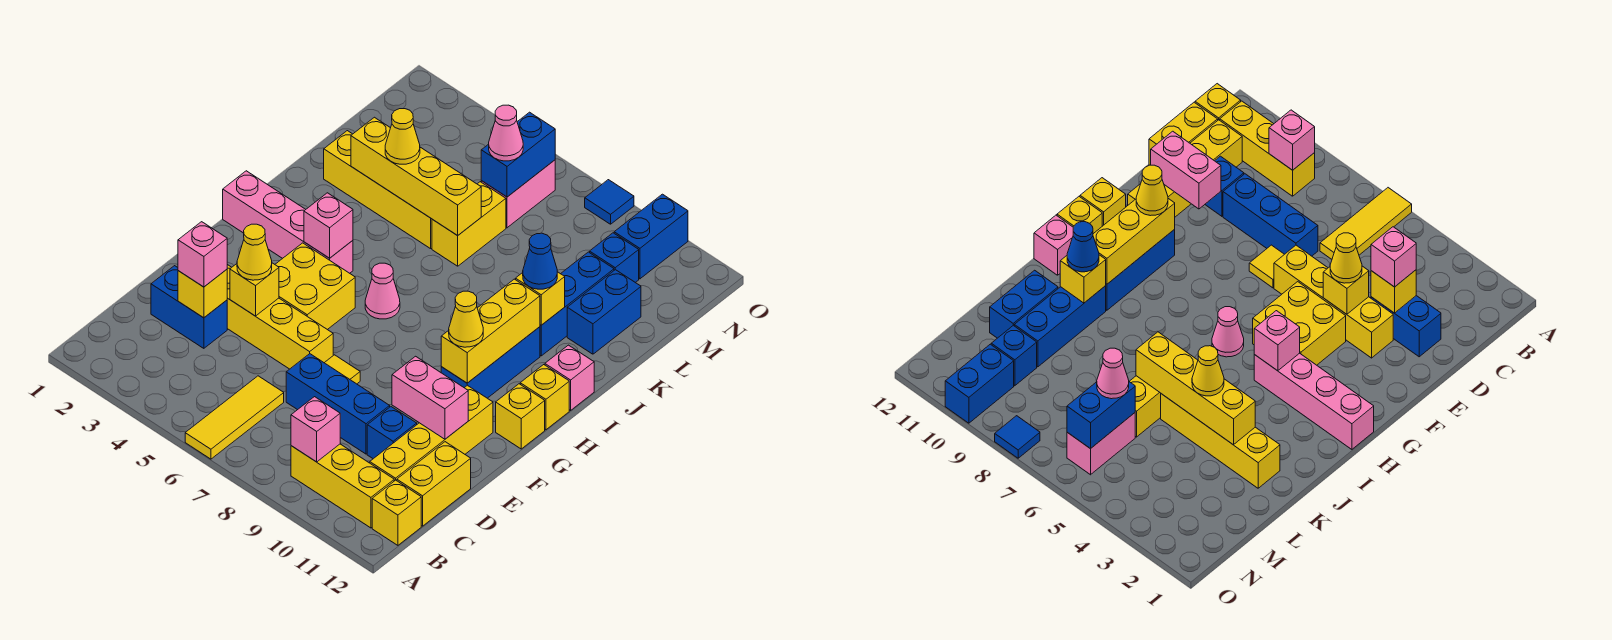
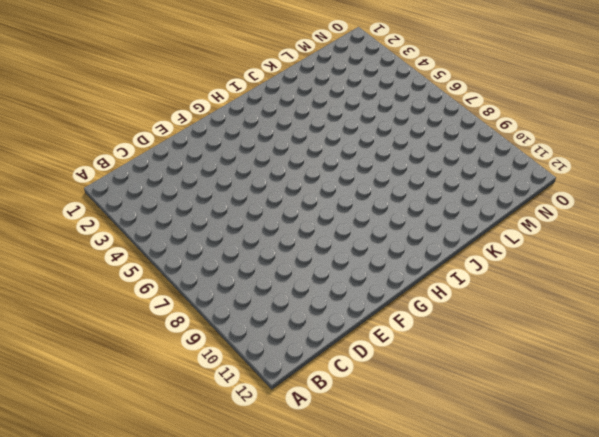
none -> yellow 1x3 tile [185,376,284,459]
none -> yellow 1x3 brick [291,444,394,528]
none -> yellow 1x1 brick [372,480,421,545]
none -> yellow 1x4 brick [370,385,493,481]

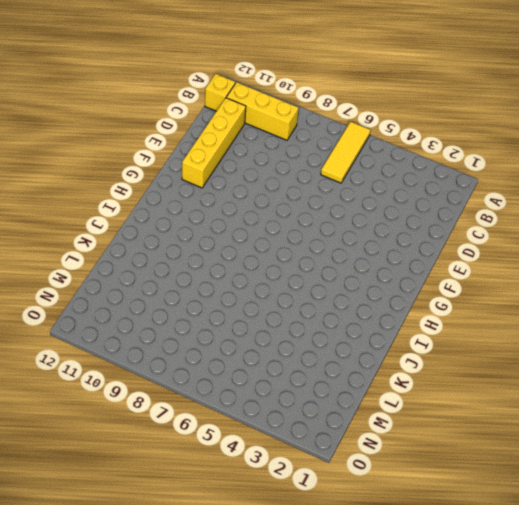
none -> yellow 1x2 brick [397,442,471,526]
none -> blue 1x2 brick [151,266,227,348]
none -> blue 1x3 brick [286,354,390,454]
none -> blue 1x1 brick [367,407,417,459]

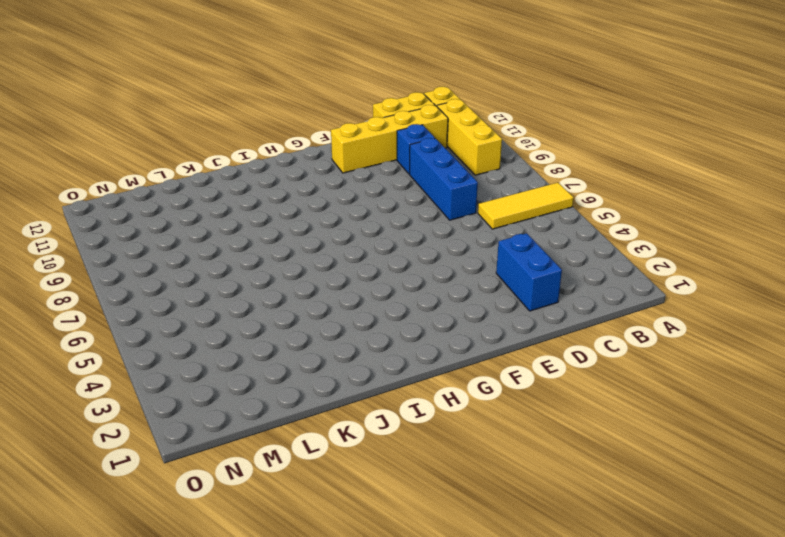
none -> yellow 1x4 brick [227,265,333,369]
none -> yellow 1x1 tile [325,355,360,384]
none -> yellow 2x2 brick [275,243,355,330]
none -> blue 1x3 brick [441,327,540,398]

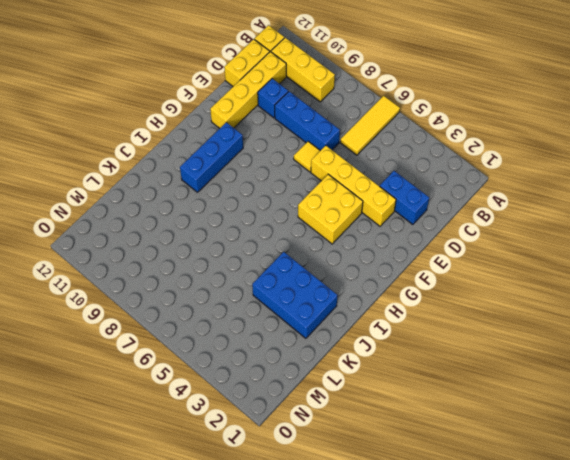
blue 2x3 brick [252,252,338,338] -> yellow 1x4 brick [324,131,432,249]
none -> yellow 1x1 brick [496,384,545,449]
none -> pink 1x4 brick [223,171,353,273]
none -> pink 1x1 cone [365,263,400,319]
none -> yellow 1x1 brick [520,365,569,430]

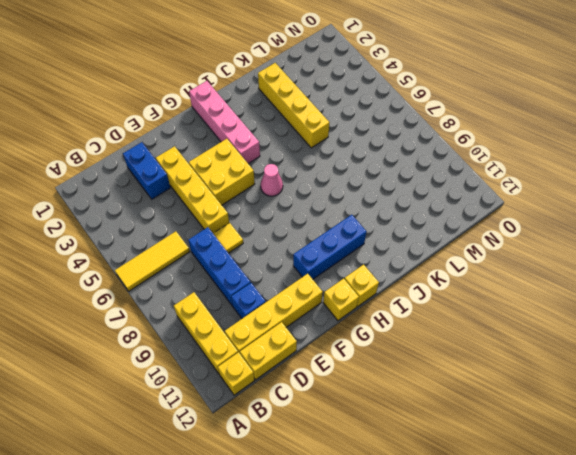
none -> pink 1x1 brick [545,345,594,410]
none -> blue 1x3 brick [540,252,614,356]
none -> yellow 1x2 brick [432,182,506,266]
none -> blue 1x2 brick [567,270,641,354]

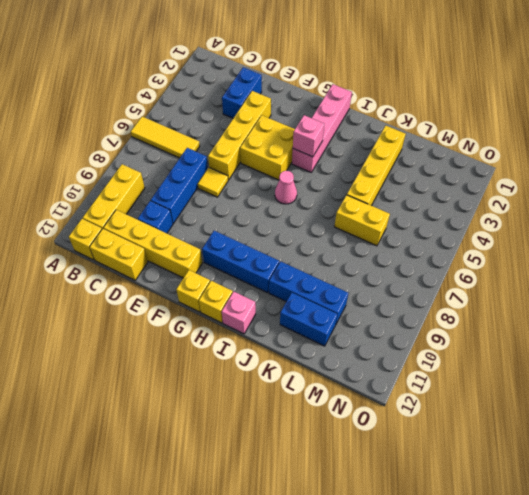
none -> pink 1x2 brick [481,160,555,228]
none -> blue 1x1 brick [590,233,639,283]
none -> blue 1x2 brick [614,194,688,279]
none -> blue 1x1 tile [585,180,634,224]

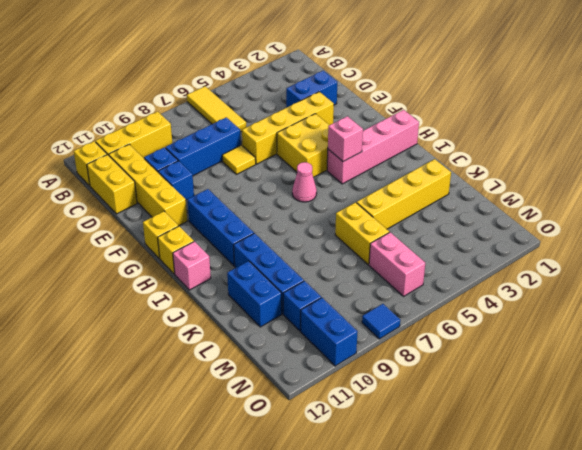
blue 1x1 brick [158,161,194,200] -> none
none -> pink 1x1 brick [291,397,340,462]
none -> yellow 1x1 brick [178,269,227,318]
none -> yellow 1x1 brick [230,263,279,316]
none -> pink 1x2 brick [392,356,468,439]

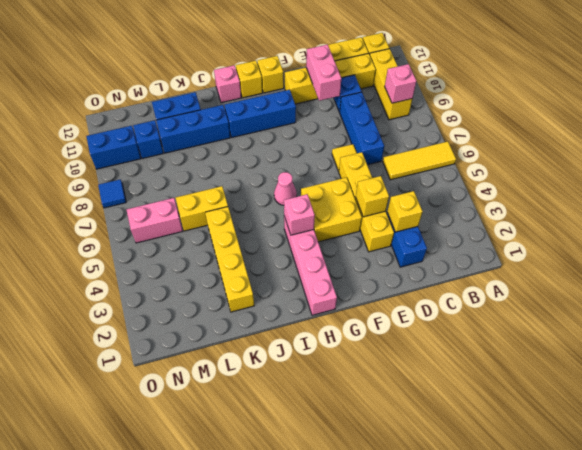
none -> yellow 1x3 brick [441,279,540,383]
none -> yellow 1x1 brick [516,272,565,325]
none -> yellow 1x4 brick [351,117,481,236]
none -> blue 1x2 brick [481,112,555,197]

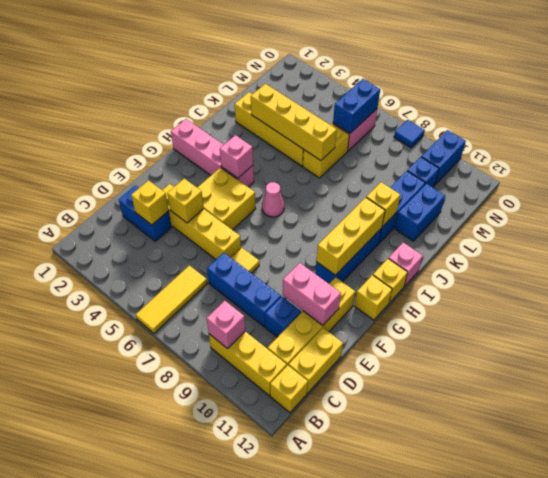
none -> pink 1x1 brick [178,222,227,287]
none -> yellow 1x1 cone [237,224,272,280]
none -> yellow 1x1 cone [449,291,483,347]
none -> blue 1x1 cone [523,233,557,289]

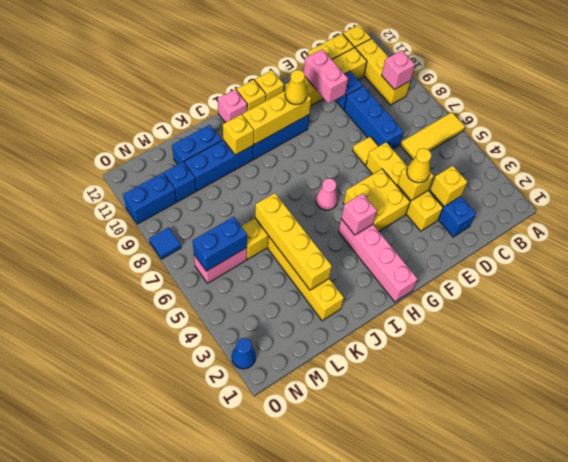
blue 1x1 cone [232,338,256,369] -> blue 1x1 cone moved to [523,233,557,289]
none -> pink 1x1 brick [178,222,227,287]
none -> yellow 1x1 cone [385,109,420,164]
none -> pink 1x1 cone [489,105,523,161]

